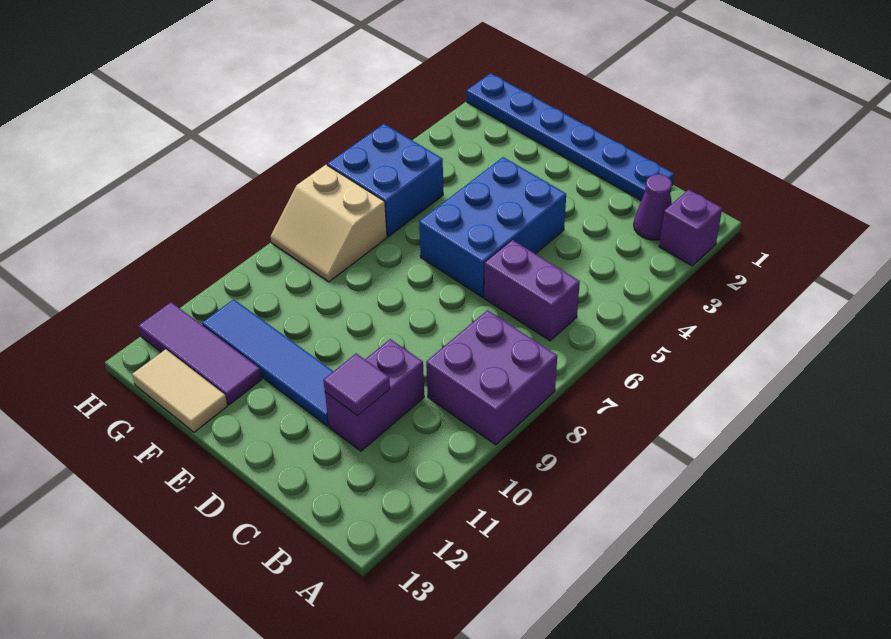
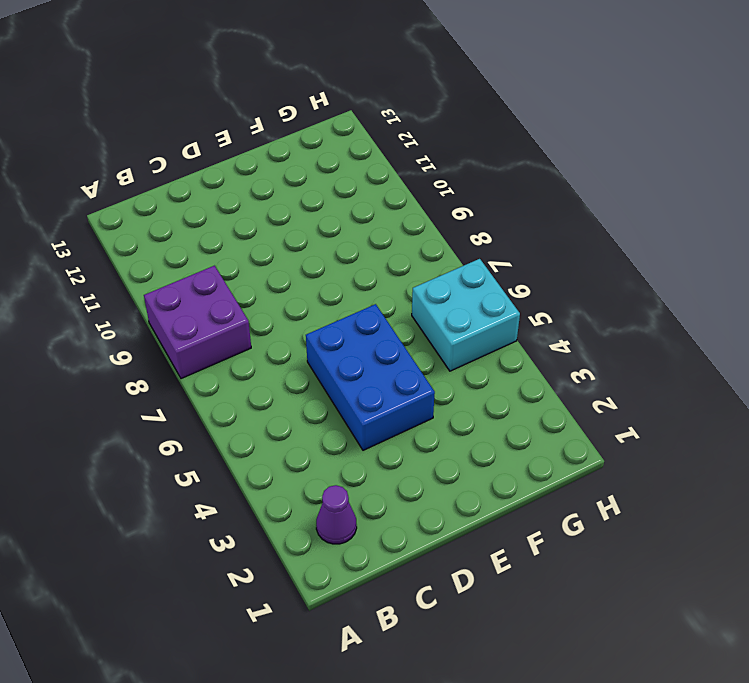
cyan 2x2 brick [412,259,520,371] -> blue 2x2 brick [328,124,443,237]
none -> purple 1x1 brick [659,190,722,266]
none -> purple 1x2 brick [484,240,580,341]
none -> blue 1x6 plate [467,73,674,200]

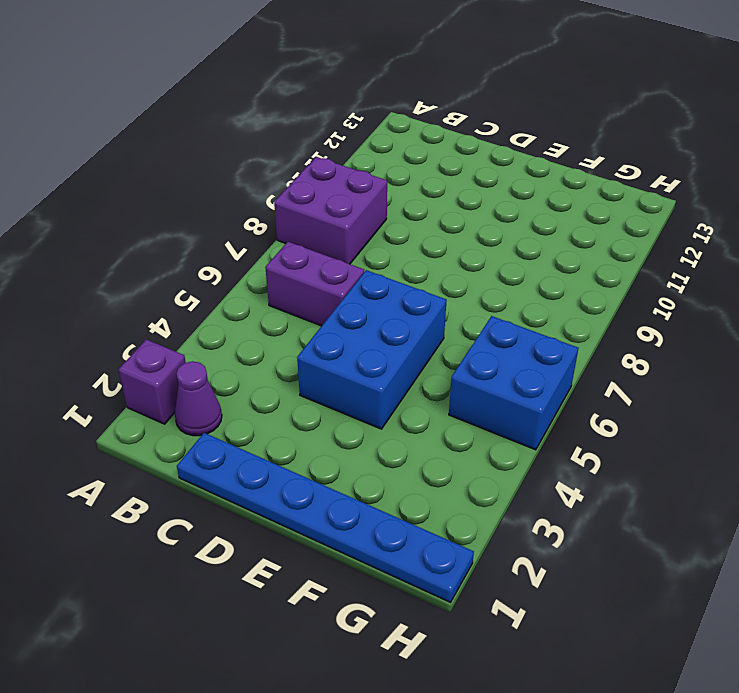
none -> purple 1x2 brick [325,339,424,451]
none -> blue 1x4 tile [202,299,333,426]
none -> purple 1x3 tile [139,302,262,405]

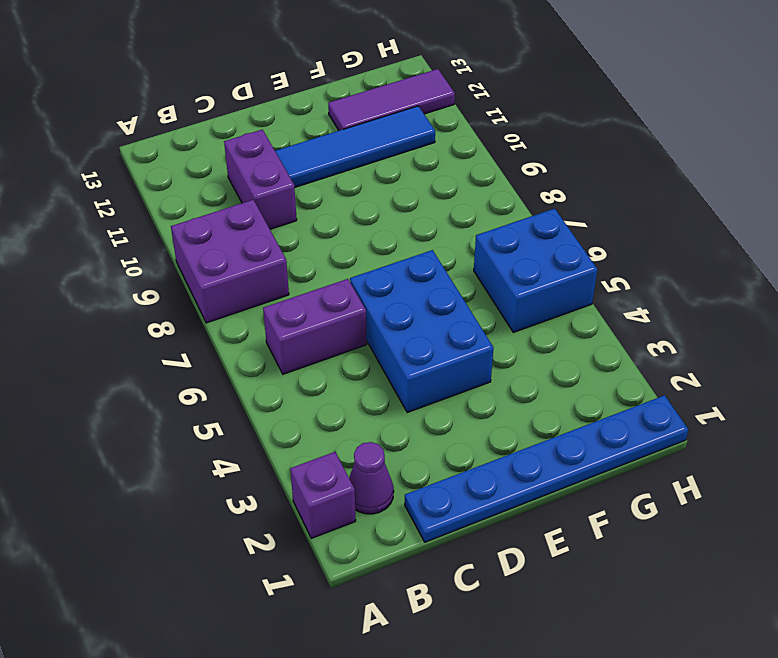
none -> tan 1x2 tile [132,349,227,432]
none -> tan 2x2 slope [271,165,387,282]
none -> purple 1x1 tile [323,354,390,416]

